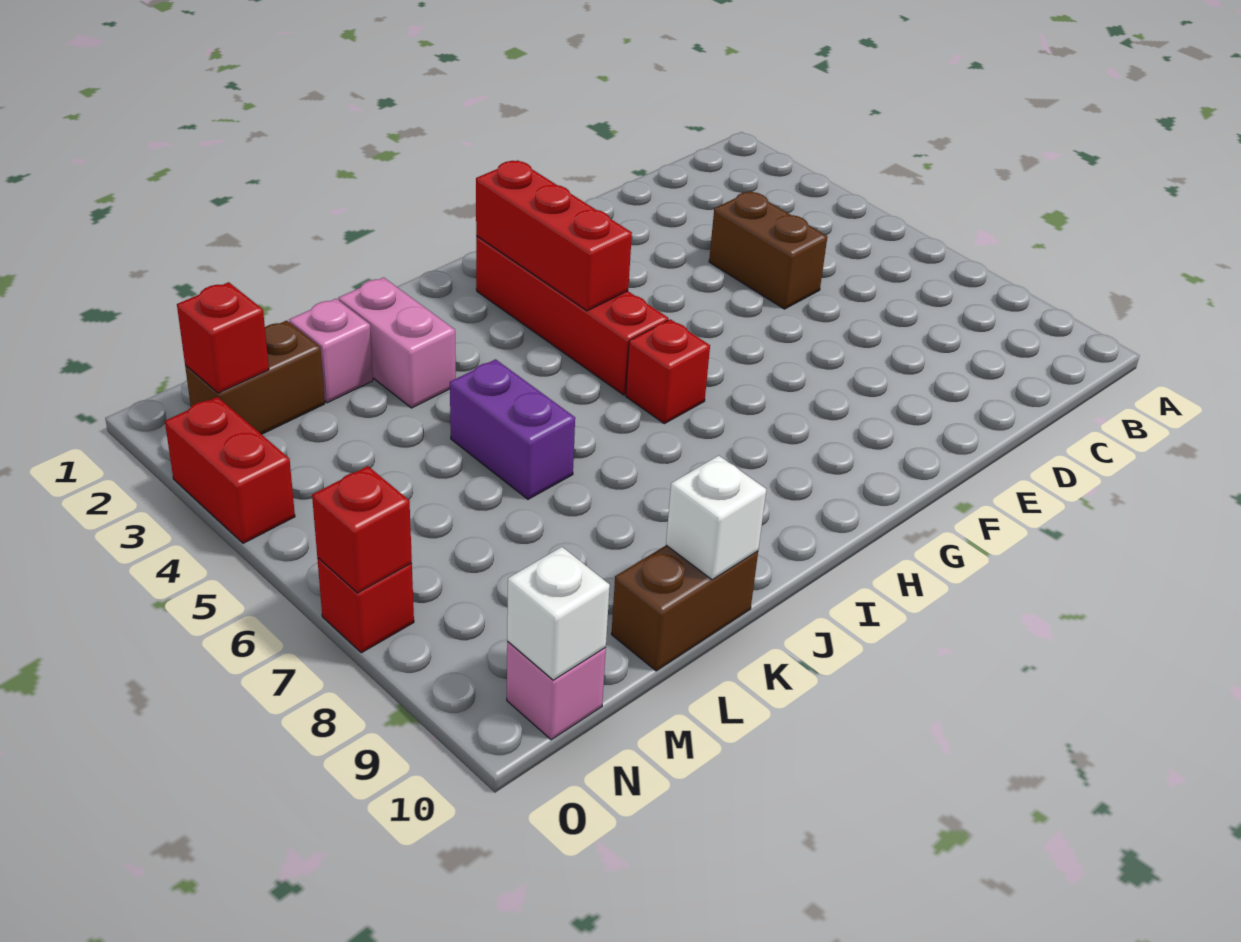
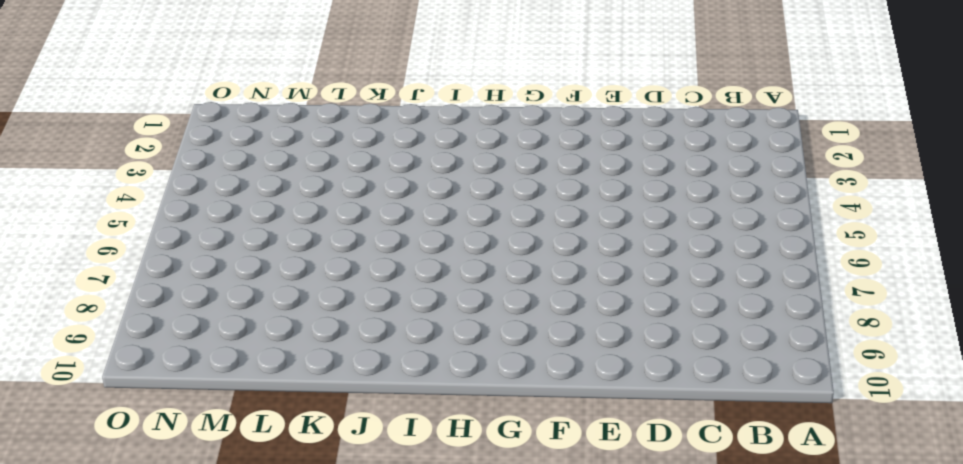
none -> brown 1x2 brick [709,191,827,309]
none -> red 1x4 brick [476,236,668,395]
none -> red 1x1 brick [626,319,710,424]

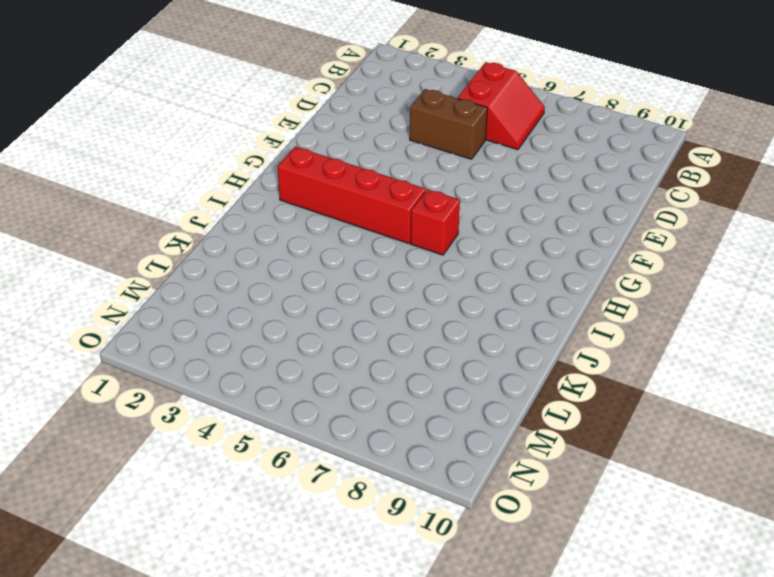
red 2x2 slope [457,62,545,150] -> none
none -> pink 1x2 brick [338,277,456,408]
none -> purple 1x2 brick [450,359,575,499]
none -> brown 1x2 brick [611,545,758,671]

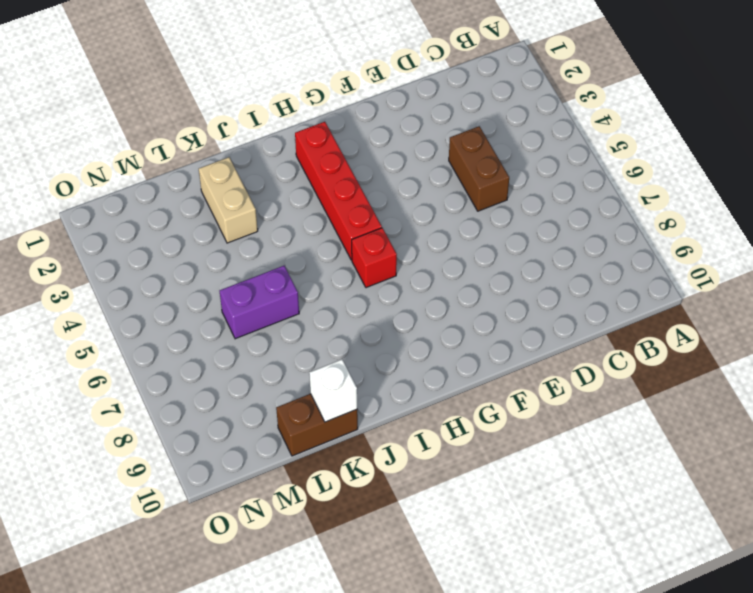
tan 1x2 brick [199,157,258,243] -> pink 1x2 brick [338,277,456,408]
purple 1x2 brick [220,266,299,339] -> purple 1x2 brick turned to [450,359,575,499]
none -> pink 1x1 brick [289,299,373,403]
none -> brown 1x2 brick [185,320,325,434]
none -> pink 1x1 brick [507,641,606,740]

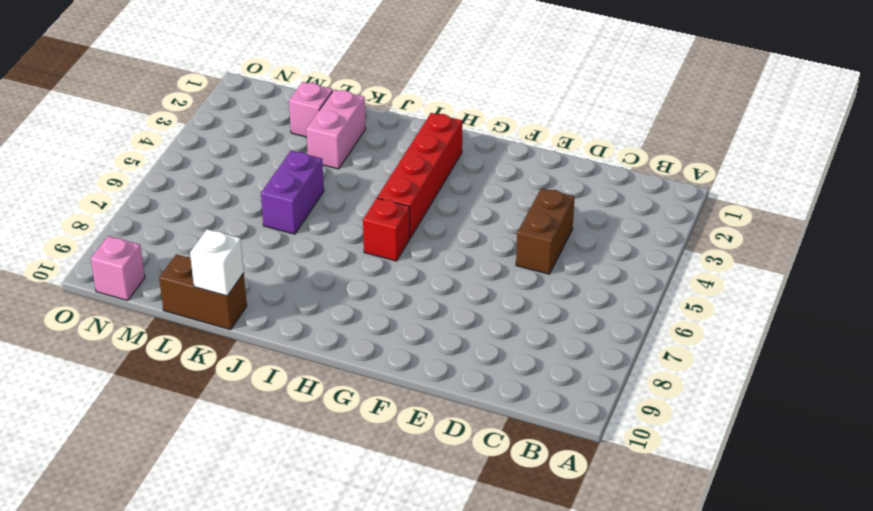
none -> brown 1x2 brick [185,320,325,434]
none -> red 1x2 brick [165,397,295,543]
none -> red 1x1 brick [317,558,414,653]

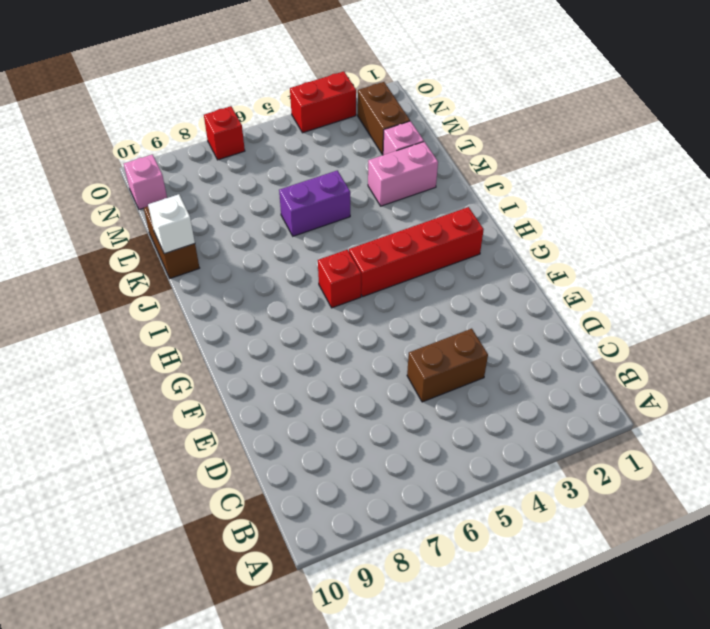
none -> red 1x3 brick [476,160,632,311]
none -> red 1x1 brick [177,282,269,393]
none -> white 1x1 brick [507,547,610,680]

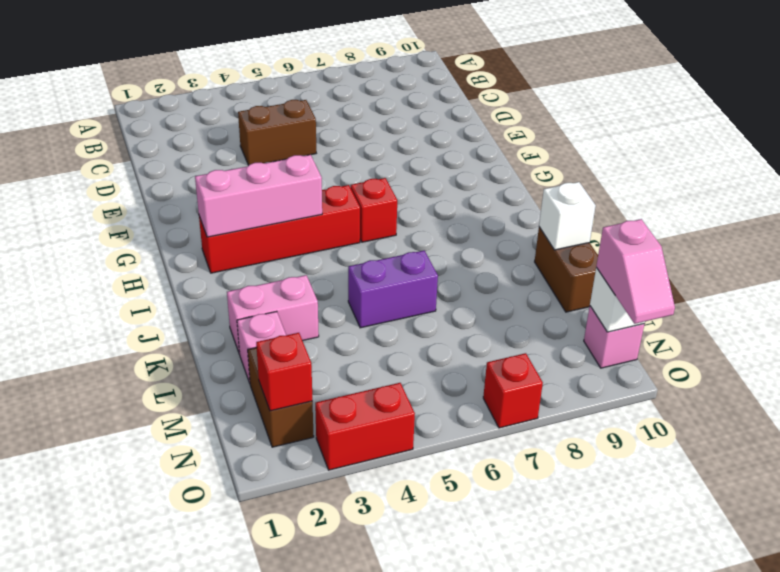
pink 1x3 brick [195,155,322,237] -> red 1x3 brick [476,160,632,311]
pink 1x2 slope [596,219,675,324] -> none
none -> red 1x1 brick [312,466,412,593]

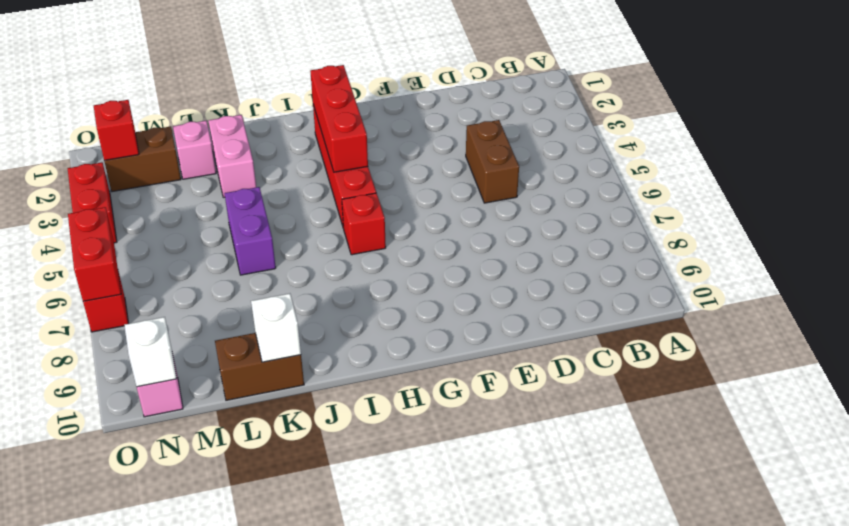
red 1x2 brick [68,207,121,301] -> red 1x1 brick [312,466,412,593]

